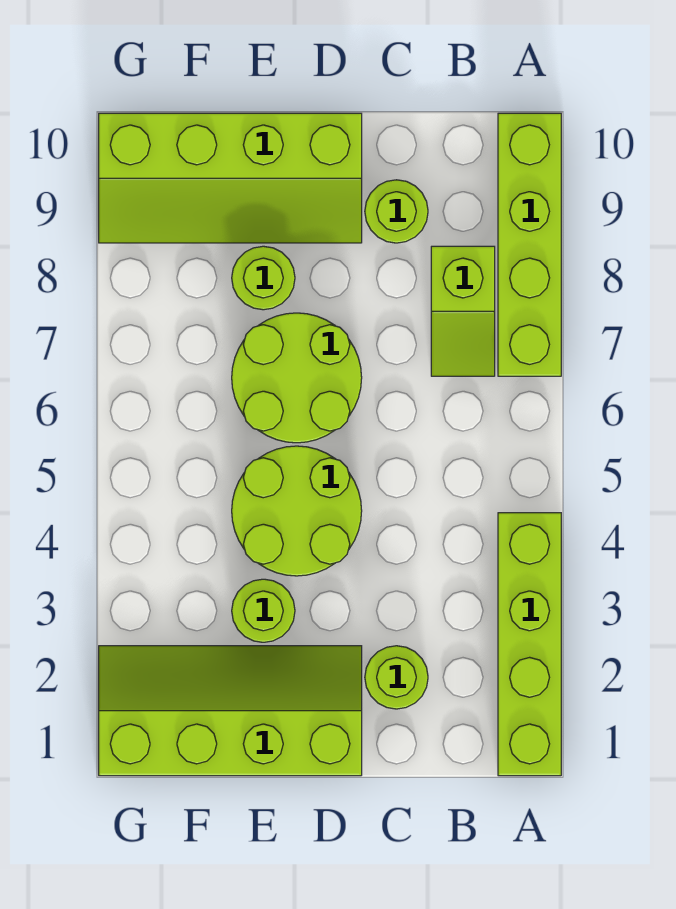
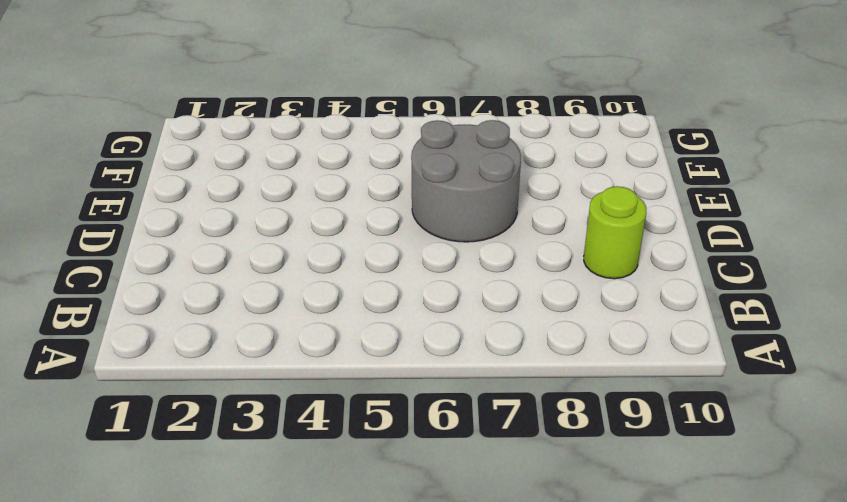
grey 2x2 round brick [411,120,521,242] -> lime 2x2 round brick [232,313,362,443]
none -> lime 1x4 brick [498,513,561,776]
none -> lime 1x4 brick [498,113,561,376]

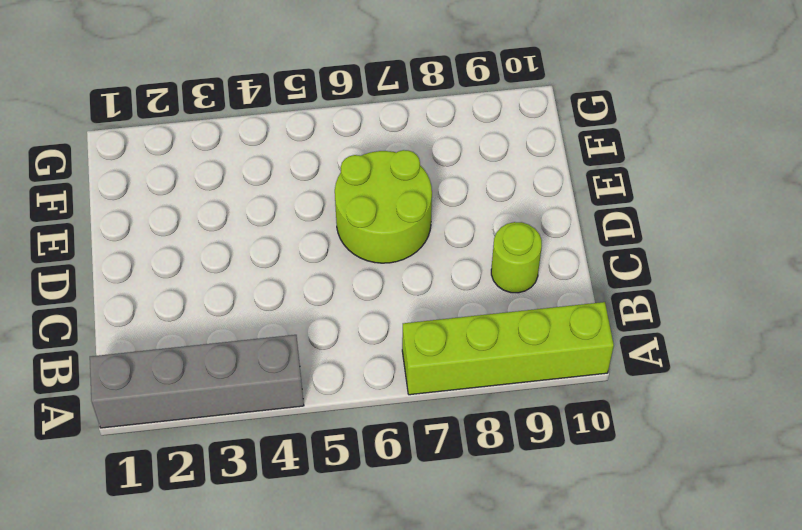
grey 1x4 brick [90,335,304,428] -> lime 1x4 brick [498,513,561,776]
none -> lime 1x2 slope [431,246,495,376]
none -> lime 1x1 round brick [365,646,428,709]

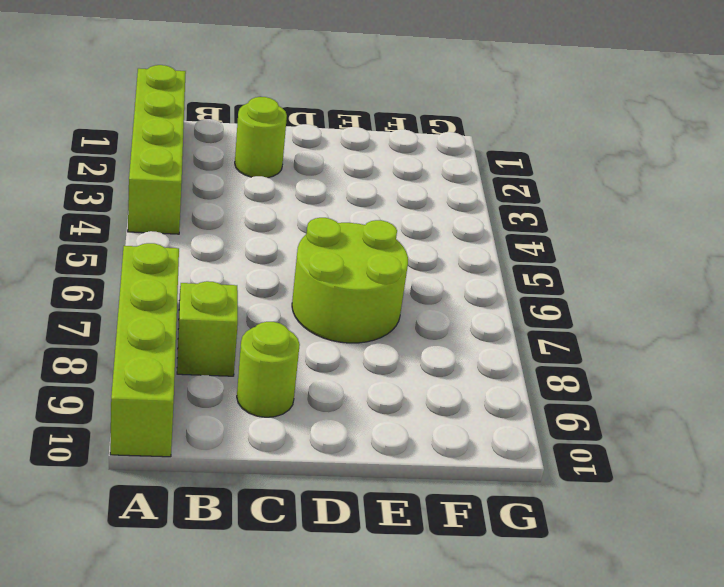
none -> lime 2x4 slope [99,646,362,776]
none -> lime 2x2 round brick [232,446,362,576]

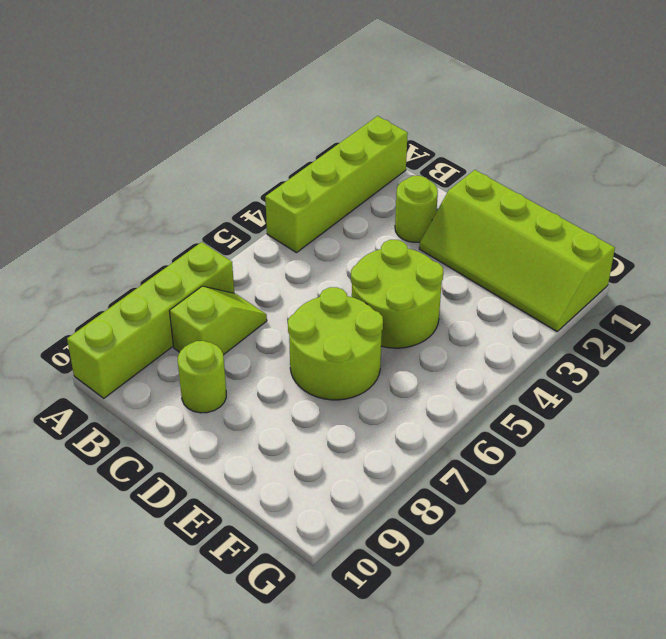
none -> lime 2x4 slope [99,113,362,243]
none -> lime 1x1 round brick [232,579,295,642]

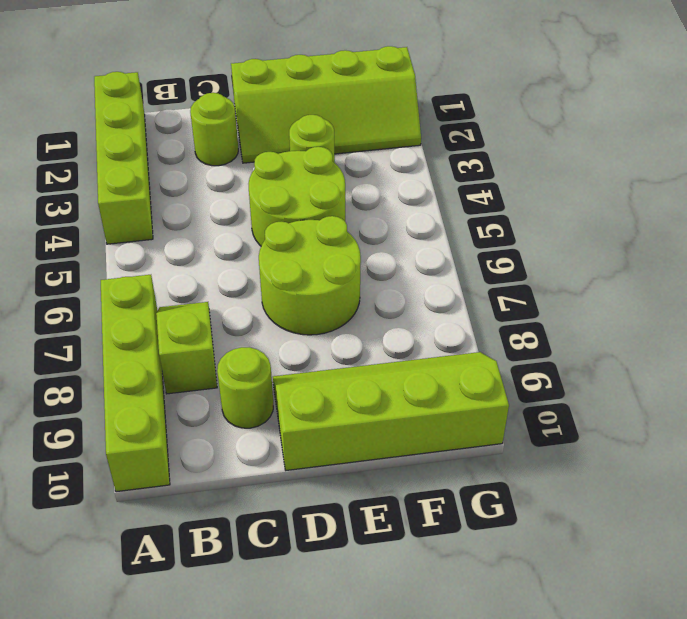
none -> lime 1x1 round brick [232,246,295,310]

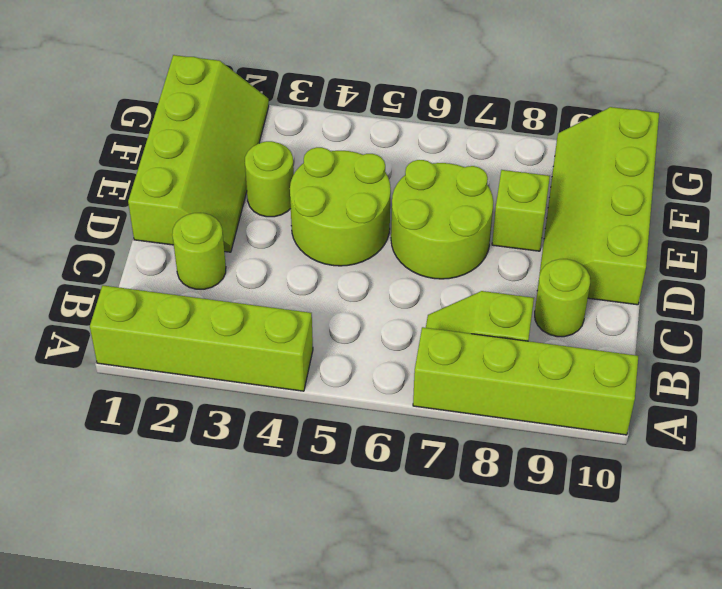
lime 1x1 brick [492,170,550,251] -> lime 1x1 round brick [232,246,295,310]

